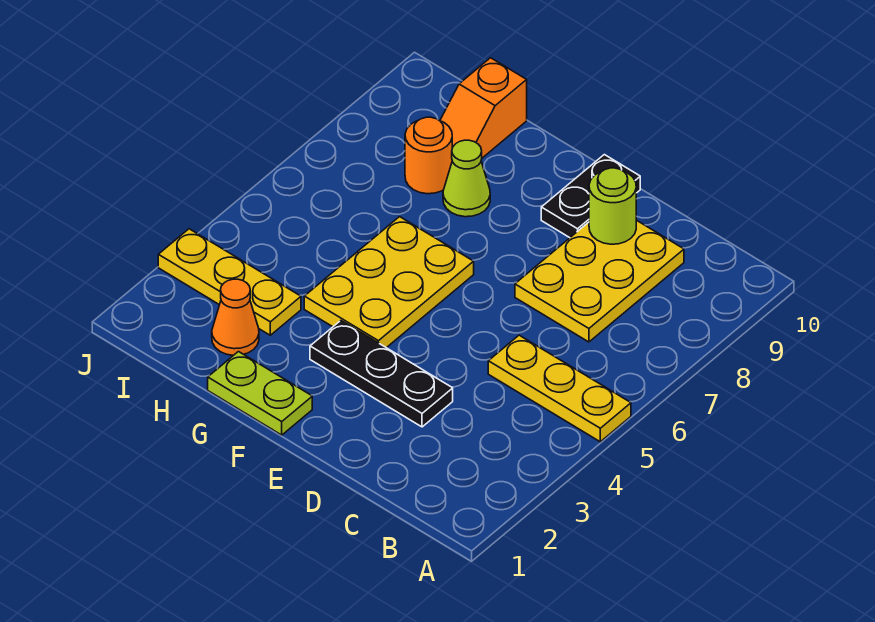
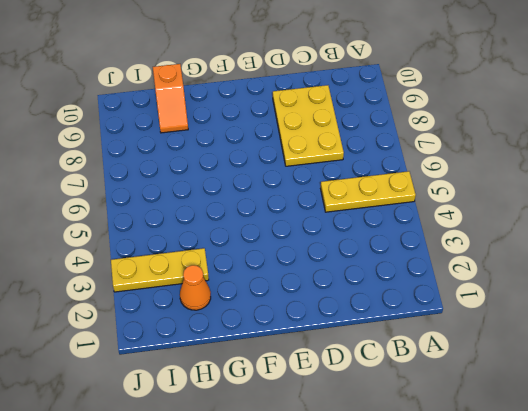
none -> black 1x3 plate [310,321,453,427]
none -> black 1x2 plate [541,155,640,238]
none -> lime 1x2 plate [208,352,312,435]

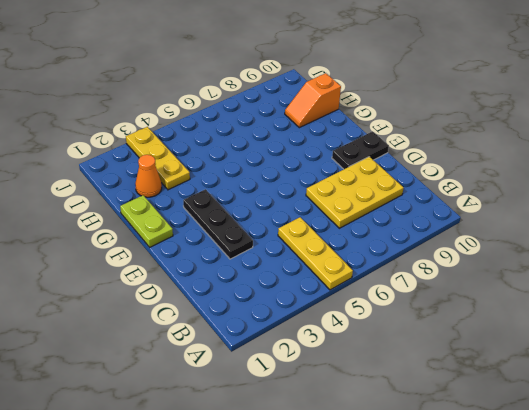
none -> yellow 2x3 plate [304,217,474,348]
none -> lime 1x1 cone [443,140,490,217]
none -> orange 1x1 round brick [405,117,452,194]

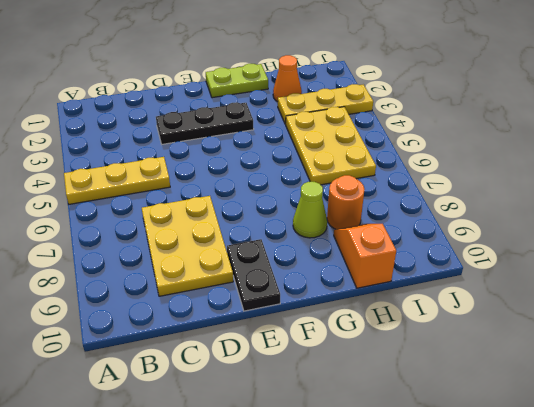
yellow 2x3 plate [285,107,376,185] -> yellow 2x3 plate moved to [304,217,474,348]
none -> lime 1x1 round brick [589,168,636,244]

